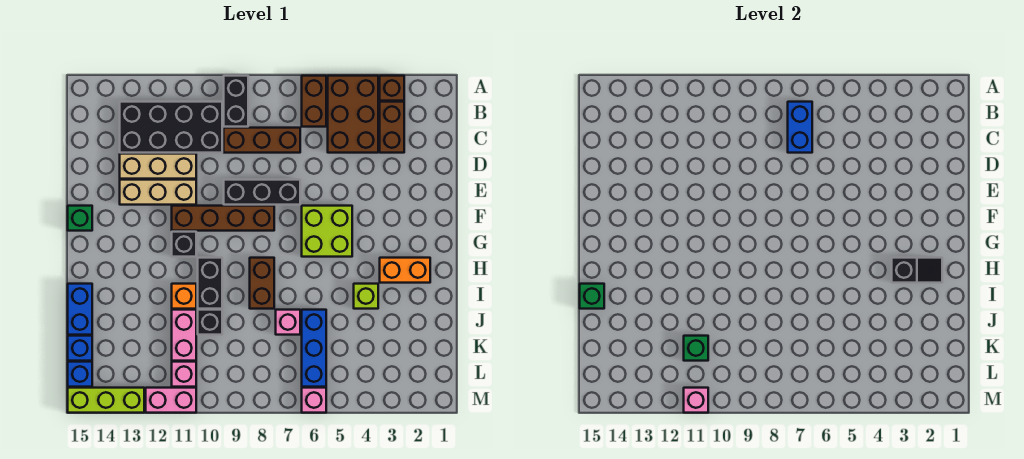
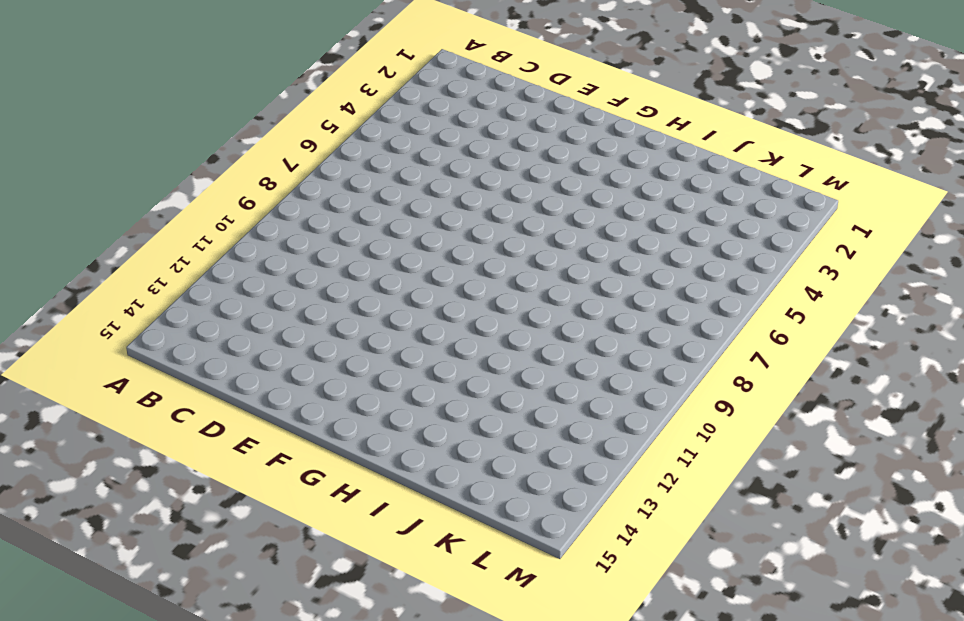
none -> brown 1x1 brick [380,76,404,101]
none -> brown 2x3 brick [328,76,378,153]
none -> brown 1x2 brick [302,76,326,127]
none -> black 1x2 brick [224,76,248,127]

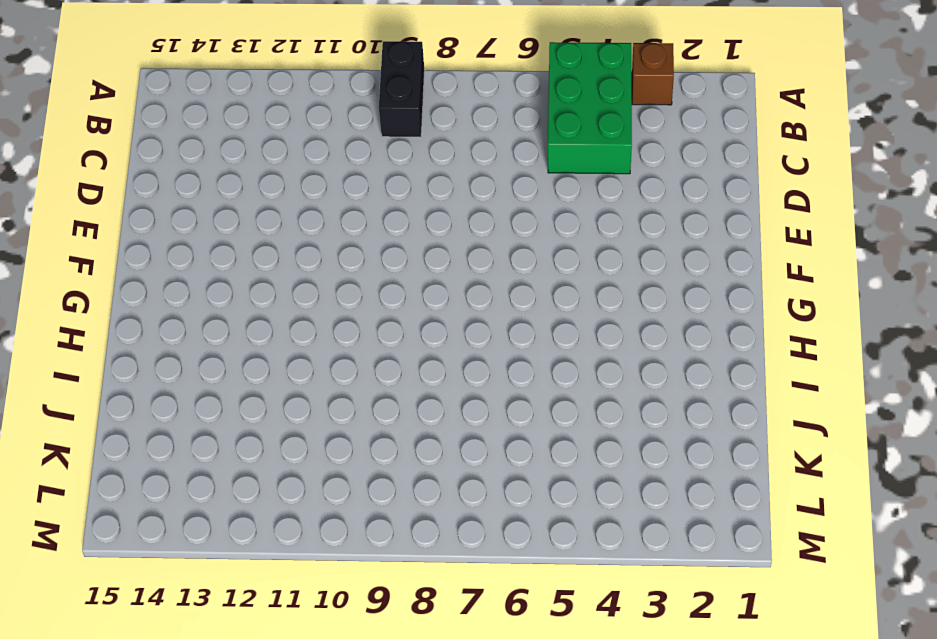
green 2x3 brick [548,42,632,174] -> brown 2x3 brick [328,76,378,153]
none -> brown 1x2 brick [302,76,326,127]
none -> brown 1x2 brick [380,102,404,153]
none -> black 2x4 brick [120,102,222,153]
none -> brown 1x3 brick [224,128,300,153]

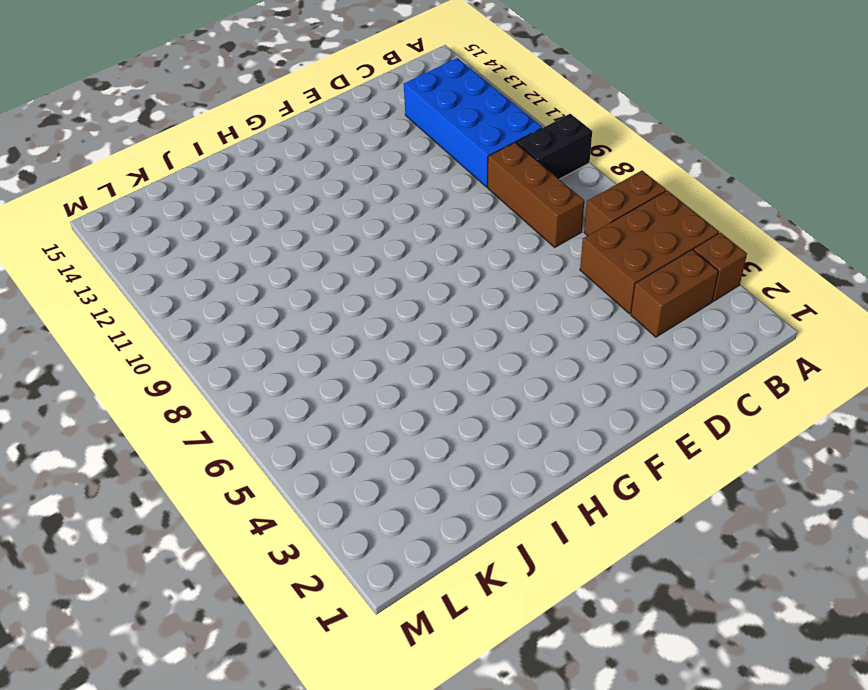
blue 2x4 brick [404,58,542,187] -> black 2x4 brick [120,102,222,153]
none -> tan 1x3 brick [120,154,196,179]
none -> black 1x3 brick [224,180,300,205]
none -> tan 1x3 brick [120,180,196,205]
none -> lime 2x2 brick [302,206,352,257]

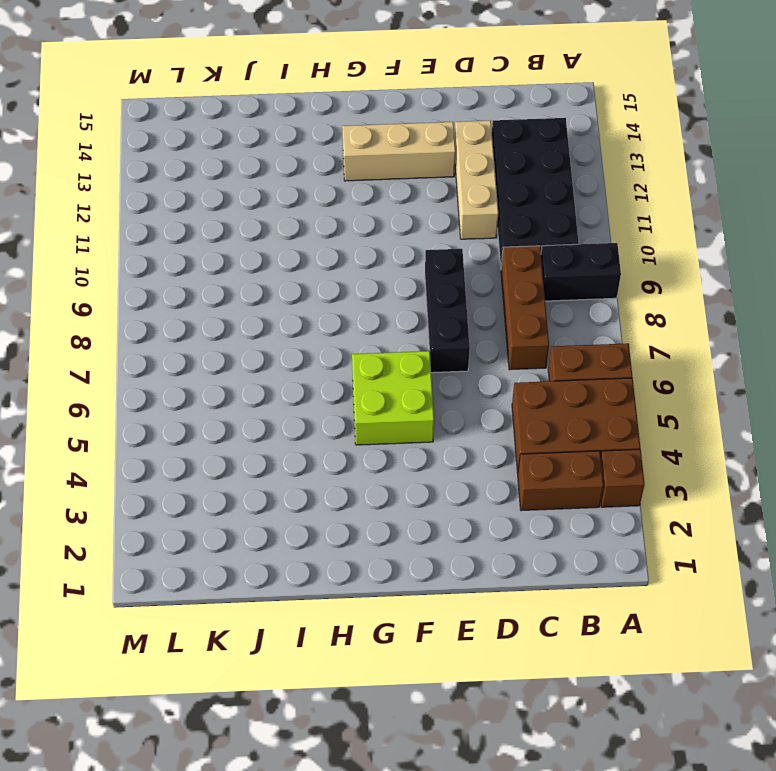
tan 1x3 brick [342,122,455,181] -> tan 1x3 brick turned to [120,180,196,205]
none -> brown 1x4 brick [172,206,274,231]
none -> green 1x1 brick [68,206,92,231]
none -> black 1x1 brick [172,232,196,257]
none -> orange 1x2 brick [380,258,430,283]

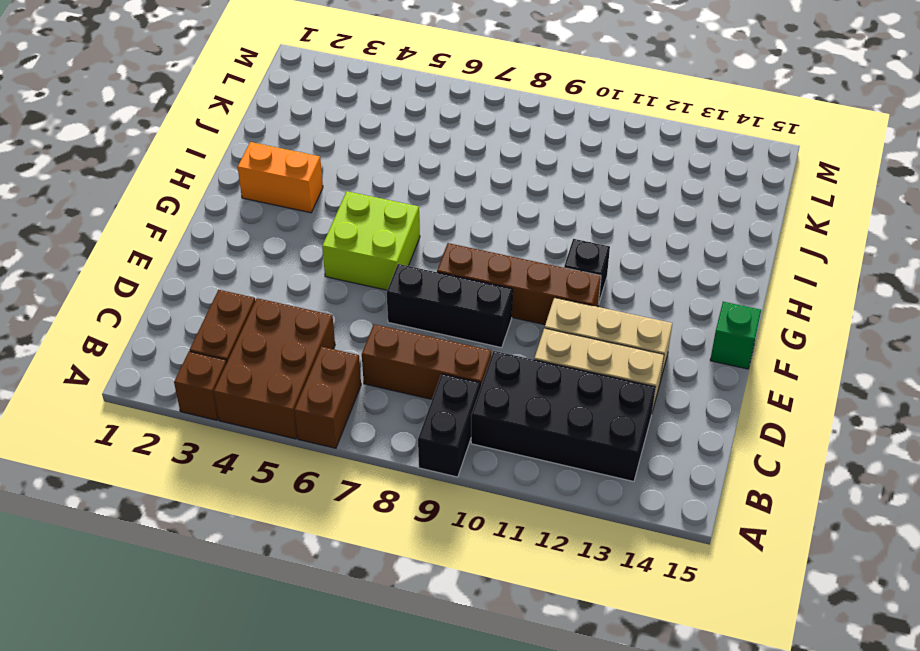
none -> brown 1x2 brick [250,258,274,309]
none -> black 1x2 brick [198,258,222,309]
none -> lime 1x1 brick [354,284,378,309]
none -> orange 1x1 brick [172,284,196,309]

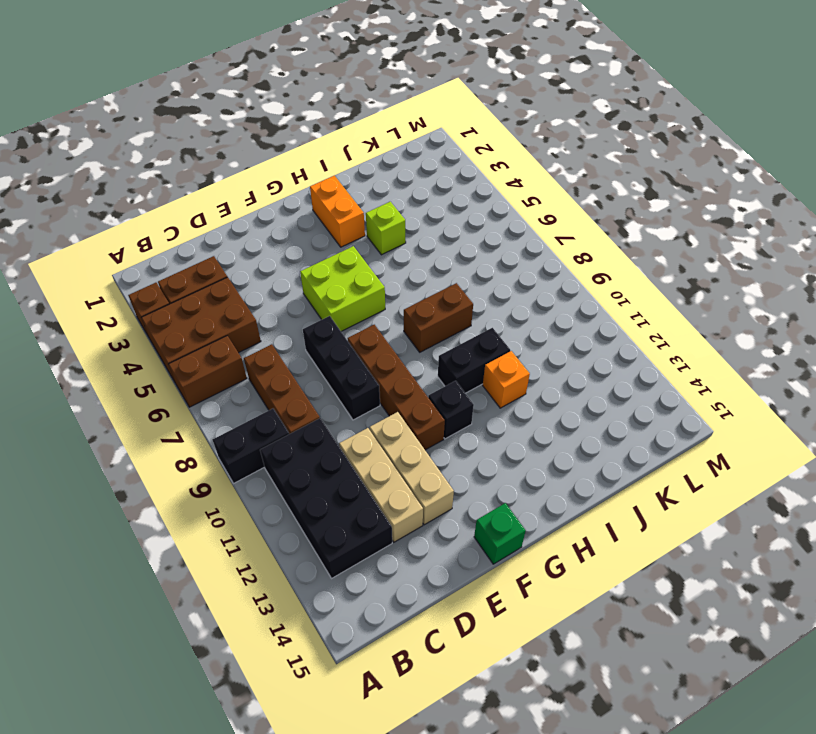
none -> blue 1x2 brick [68,284,92,335]
none -> blue 1x3 brick [302,310,326,387]
none -> pink 1x1 brick [276,310,300,335]
none -> black 1x1 brick [198,310,222,335]

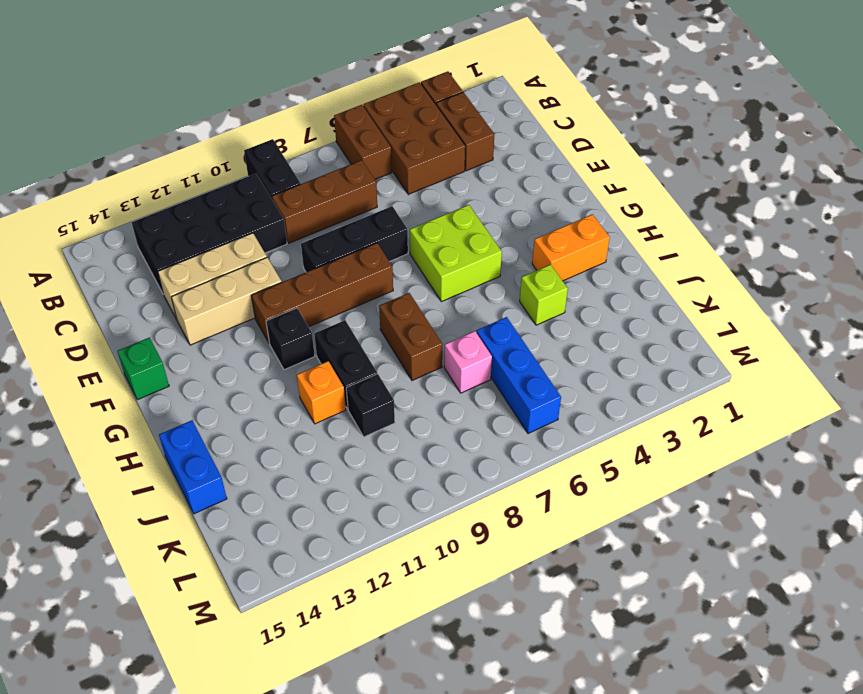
none -> pink 1x2 brick [172,310,196,361]
none -> blue 1x1 brick [68,336,92,361]
none -> pink 1x1 brick [172,362,196,387]
none -> blue 1x1 brick [68,362,92,387]

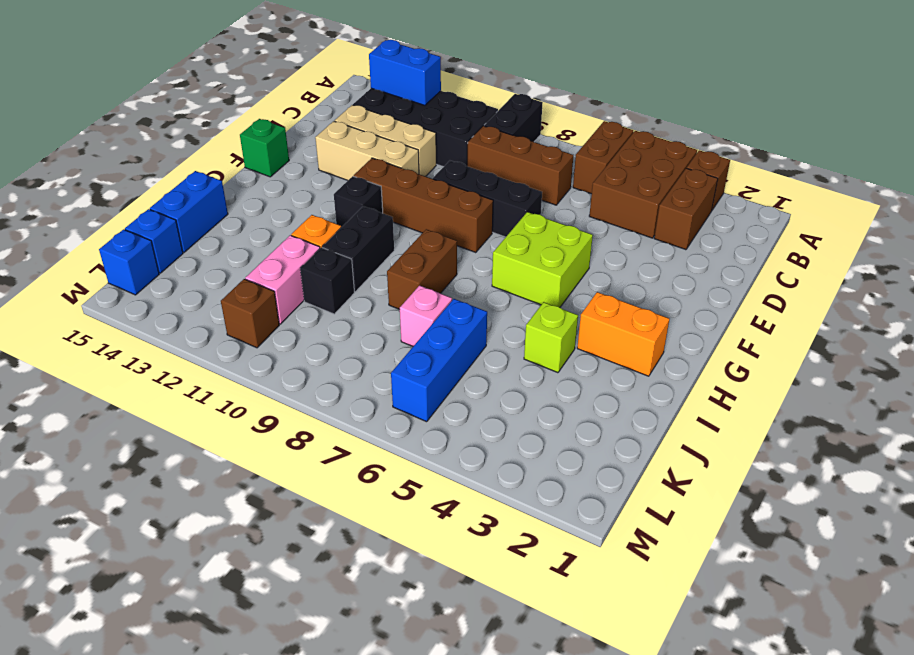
blue 1x2 brick [369,40,441,105] -> blue 1x2 brick turned to [788,102,812,153]
brown 1x1 brick [221,279,279,348] -> pink 1x1 brick [172,362,196,387]
none -> pink 1x1 brick [302,388,326,413]
none -> pink 1x2 brick [146,388,196,413]
none -> lime 1x3 brick [68,388,144,413]
none -> black 1x2 slope [892,258,942,283]

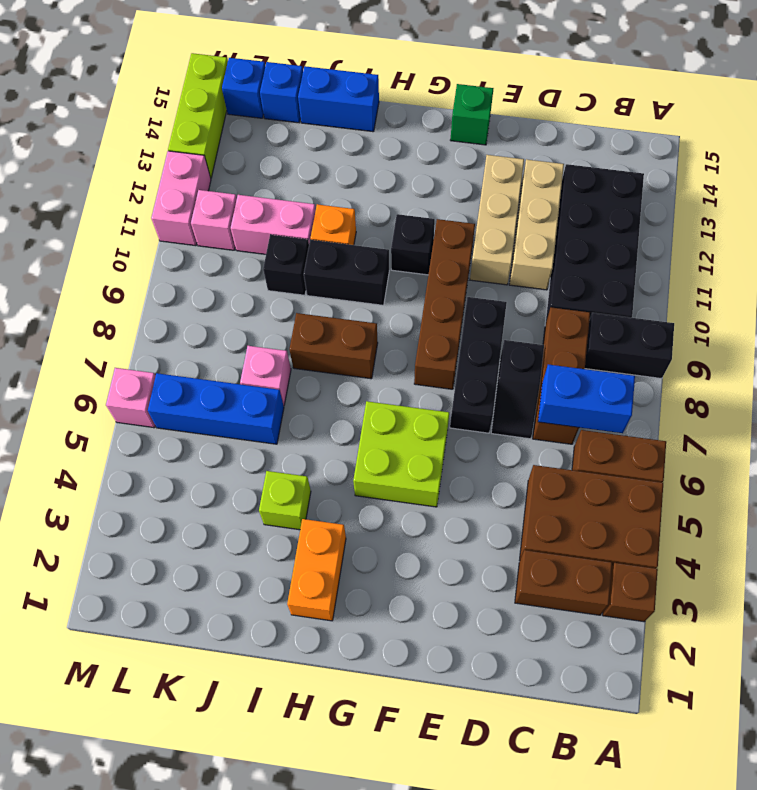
black 1x2 slope [491,340,544,439] -> black 1x2 slope moved to [892,258,942,283]
none -> green 1x1 brick [580,284,604,309]
none -> green 1x1 brick [684,336,708,361]
none -> pink 1x1 brick [684,388,708,413]

